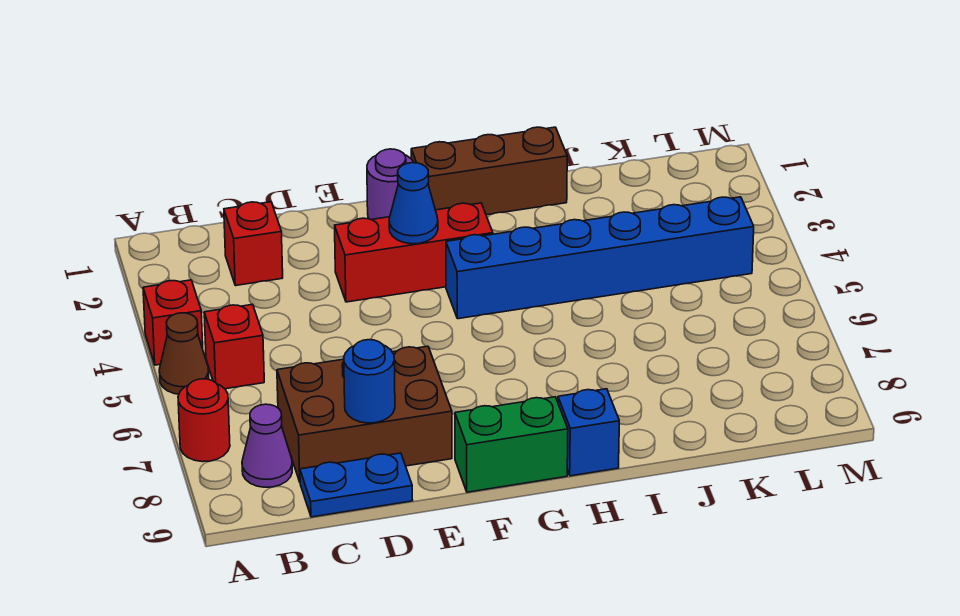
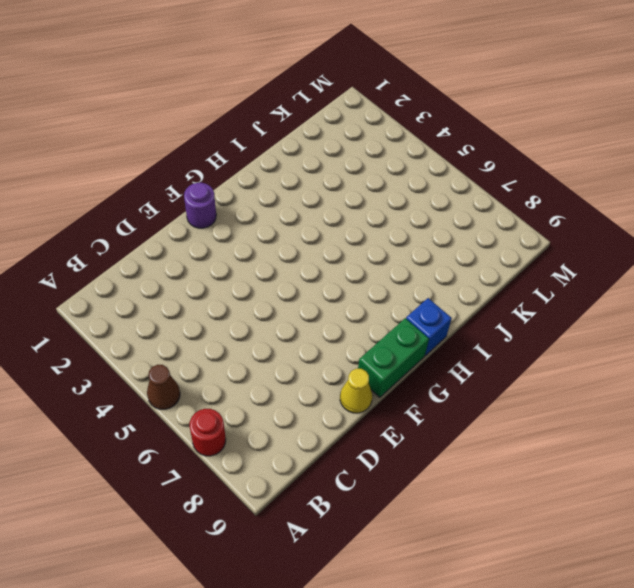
yellow 1x1 cone [340,369,372,413] -> none
none -> red 1x1 brick [143,280,203,365]
none -> red 1x1 brick [204,304,264,389]
none -> purple 1x1 cone [242,404,292,487]

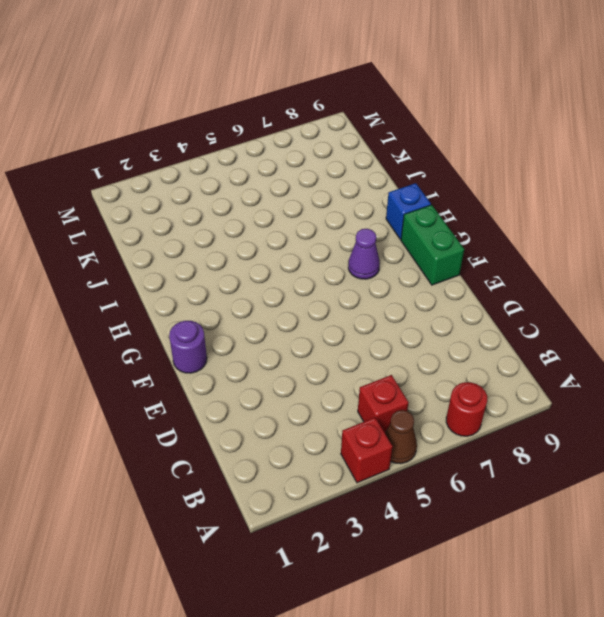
purple 1x1 cone [348,229,380,279] -> purple 1x1 cone moved to [242,404,292,487]
none -> red 1x1 brick [224,202,283,286]
none -> brown 2x3 brick [277,346,452,482]
none -> blue 1x2 plate [300,453,413,517]

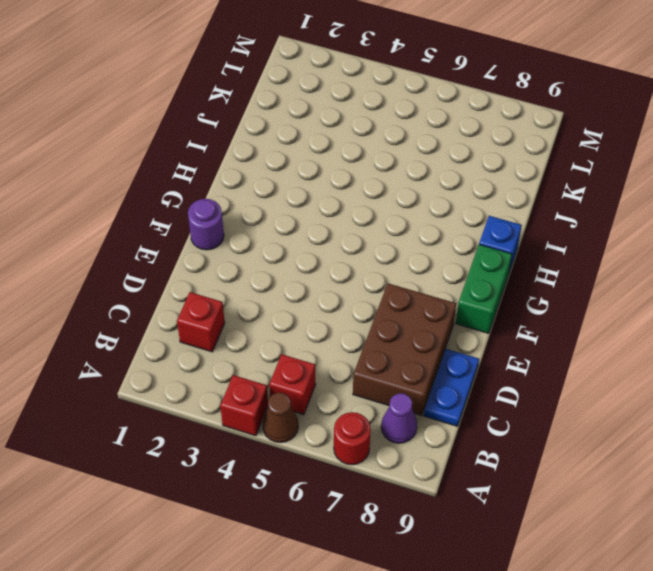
none -> red 1x3 brick [335,203,493,302]
none -> brown 1x3 brick [411,127,567,215]
none -> blue 1x6 brick [446,197,754,319]

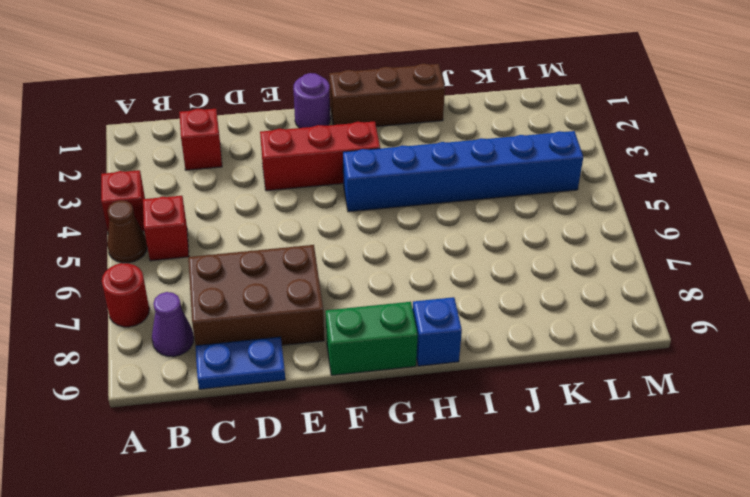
none -> blue 1x1 round brick [344,340,395,423]
none -> blue 1x1 cone [389,163,438,244]

